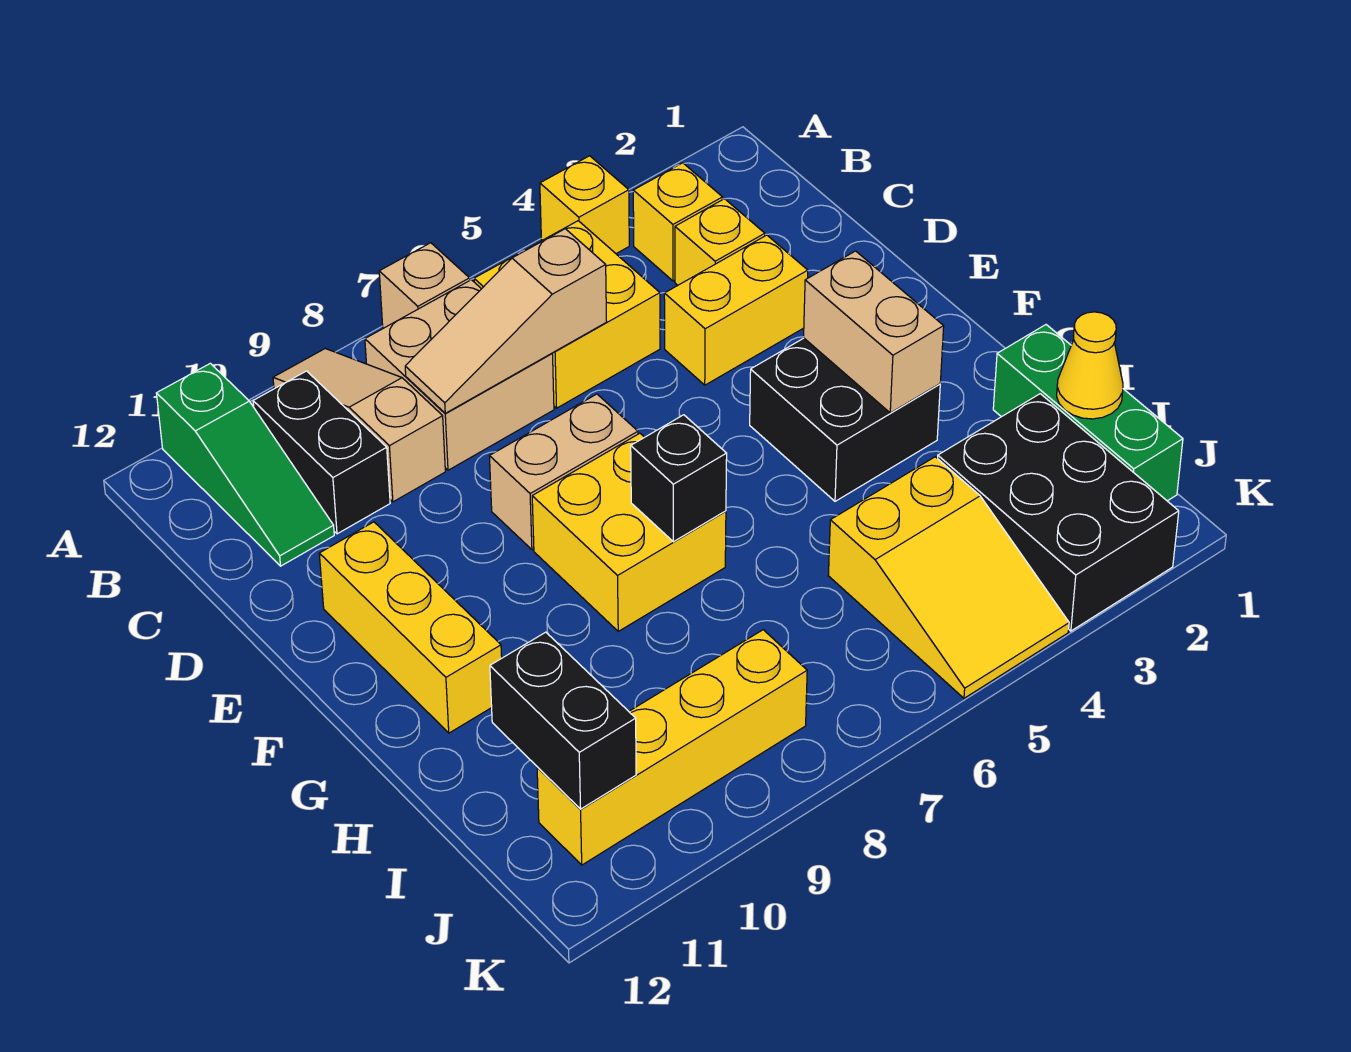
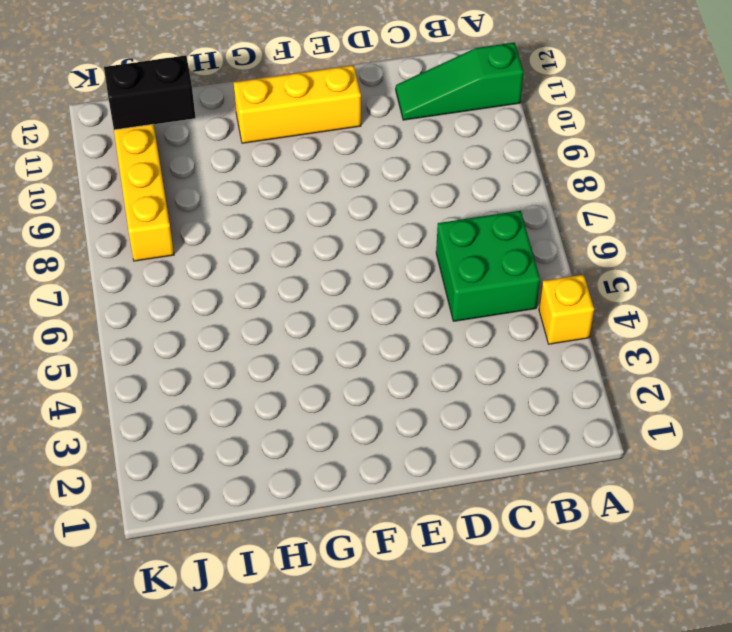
green 2x2 brick [436,211,540,321] -> yellow 2x2 brick [474,221,660,408]
none -> tan 1x1 brick [379,243,470,328]
none -> tan 1x3 slope [273,349,445,502]
none -> yellow 1x1 brick [633,163,723,281]

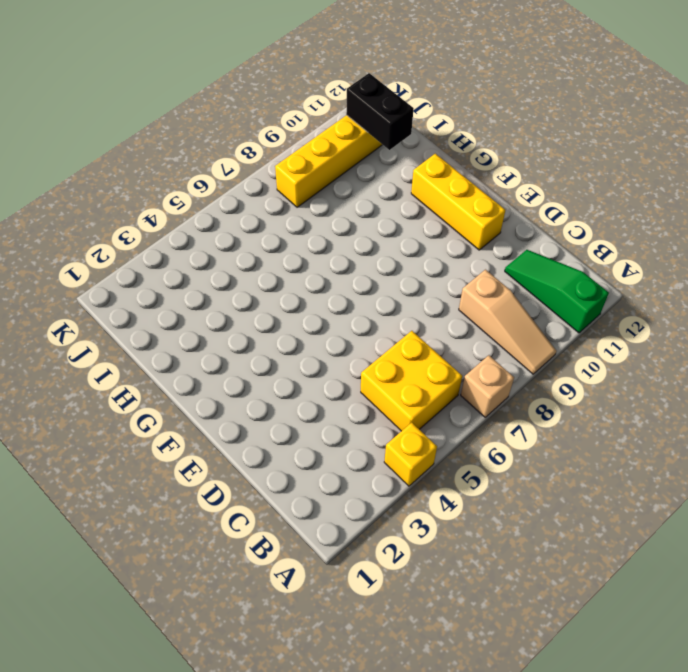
none -> yellow 1x1 brick [633,163,723,281]
none -> tan 2x2 brick [365,280,554,470]
none -> black 1x2 brick [253,371,390,534]

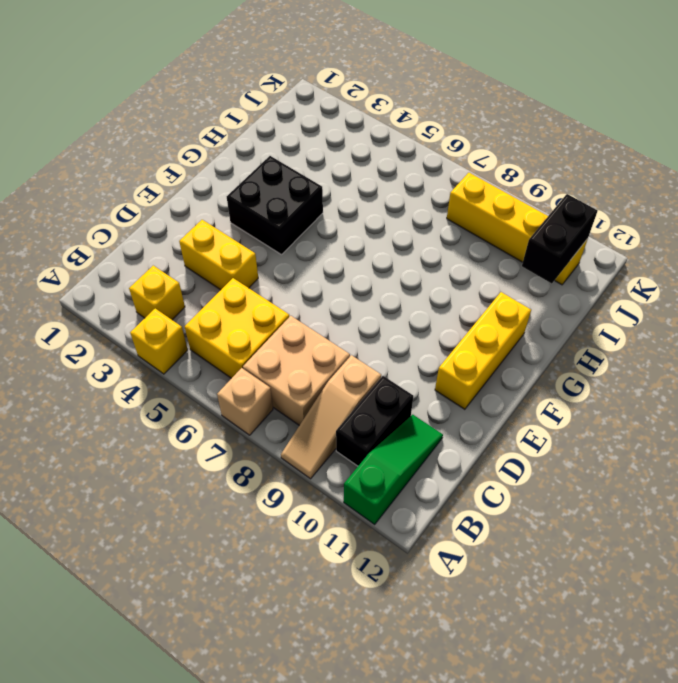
none -> yellow 1x1 brick [675,199,765,285]
none -> tan 1x2 brick [490,394,638,550]
none -> yellow 2x2 brick [532,433,726,631]

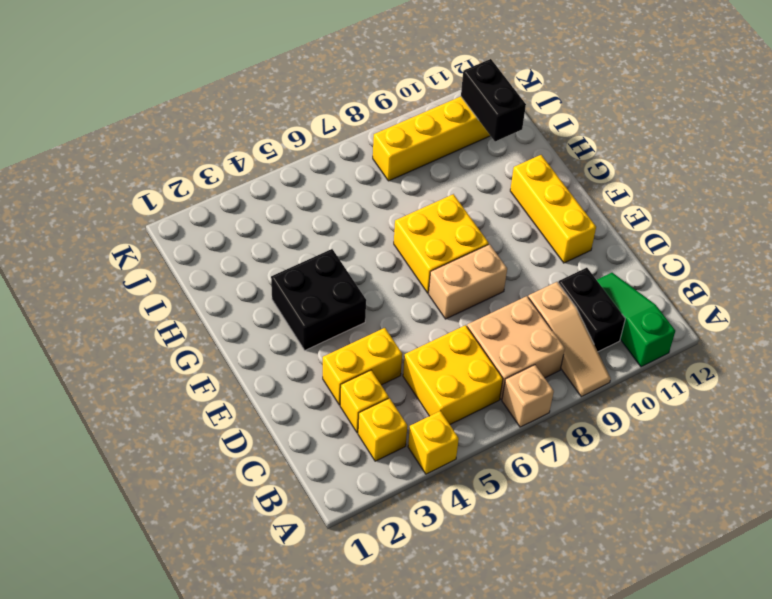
none -> green 1x3 brick [993,325,1183,501]
none -> black 2x3 brick [938,394,1179,631]
none -> yellow 2x3 slope [829,457,1069,698]

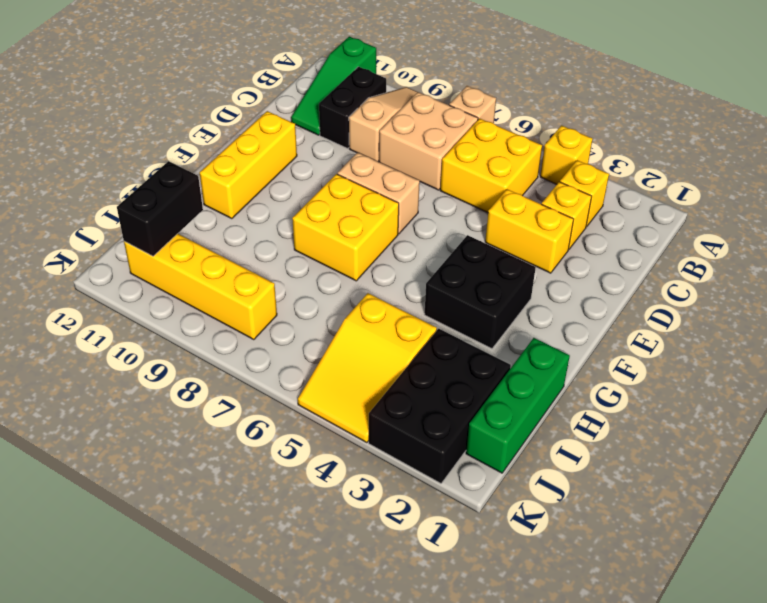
none -> tan 1x3 slope [405,229,607,413]
none -> tan 1x2 brick [804,251,944,413]
none -> black 1x1 brick [631,415,727,542]

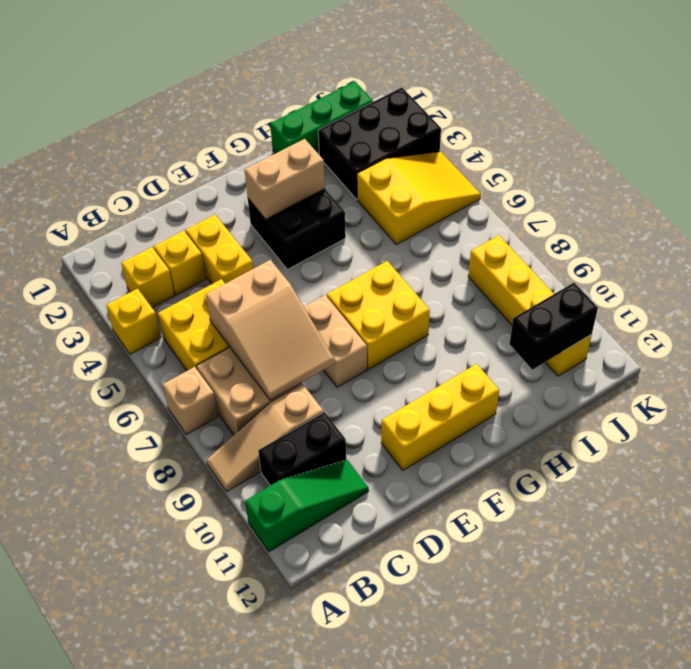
tan 2x3 slope [206,260,335,400] -> tan 1x3 slope [405,229,607,413]
none -> black 1x1 brick [631,415,727,542]
none -> yellow 1x1 cone [1057,312,1123,419]

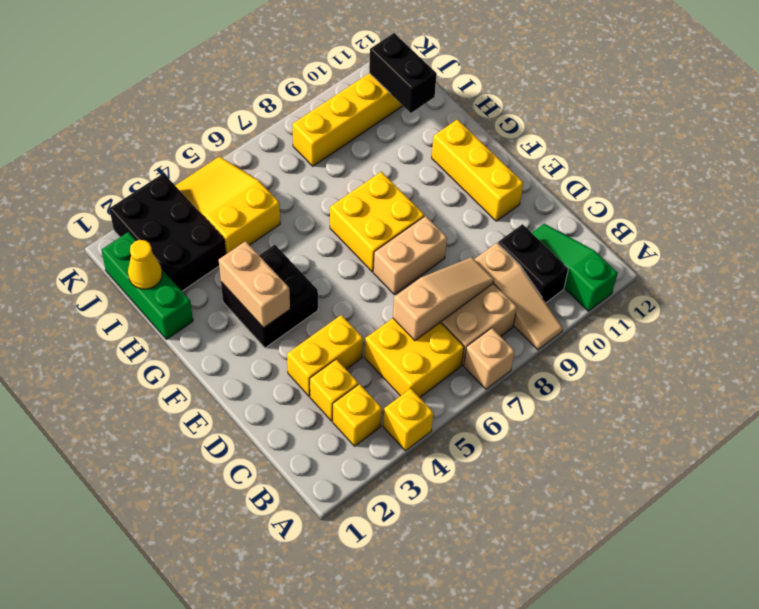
none -> black 1x1 brick [631,415,727,542]

